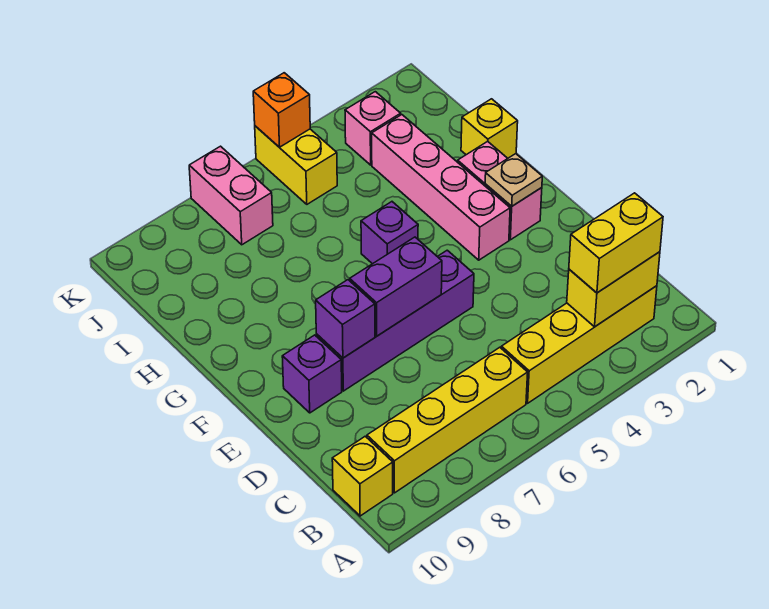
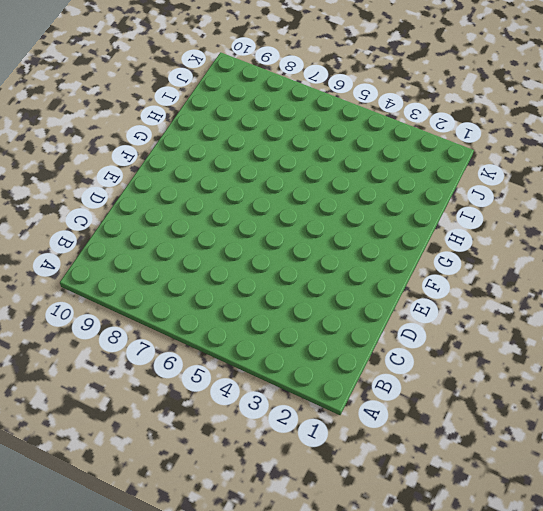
none -> yellow 1x4 brick [501,286,657,403]
none -> yellow 1x4 brick [367,347,528,493]
none -> yellow 1x1 brick [332,436,393,516]

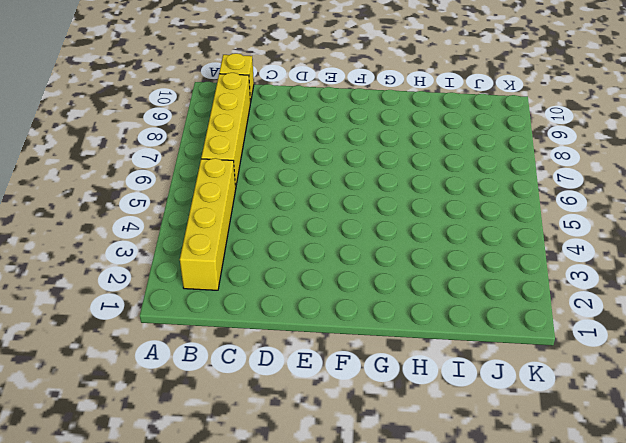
none -> purple 1x4 brick [316,250,474,391]
none -> purple 1x1 brick [282,335,342,413]
none -> pink 1x2 brick [458,141,542,240]

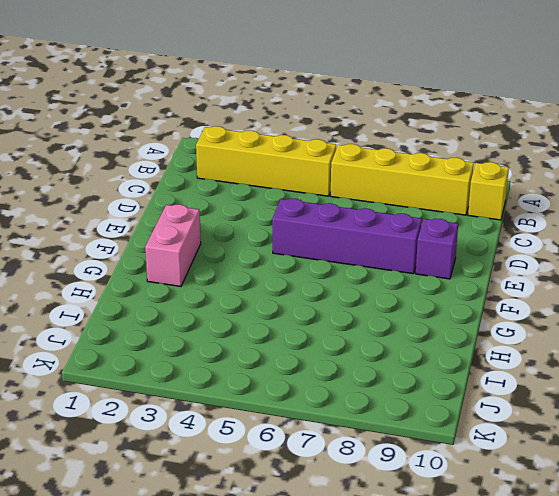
none -> pink 1x4 brick [372,115,510,260]
none -> purple 1x1 brick [361,202,418,264]
none -> yellow 1x1 brick [461,99,518,158]

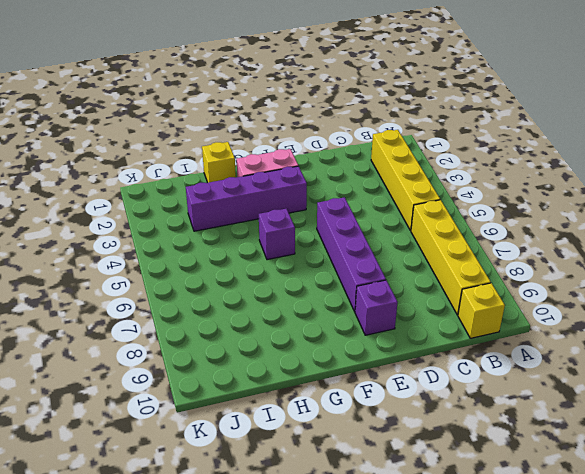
purple 1x4 brick [186,166,307,231] -> pink 1x4 brick [372,115,510,260]
none -> pink 1x1 brick [345,92,401,165]
none -> yellow 1x2 brick [255,126,337,204]
none -> pink 1x2 brick [189,146,273,245]

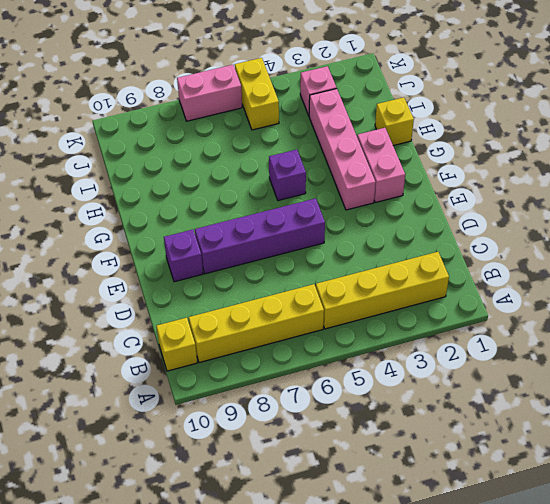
pink 1x2 brick [177,65,242,121] -> pink 1x2 brick turned to [189,146,273,245]
none -> yellow 1x2 brick [567,252,660,327]
none -> purple 1x2 brick [350,237,442,336]
none -> purple 1x1 brick [316,280,375,358]

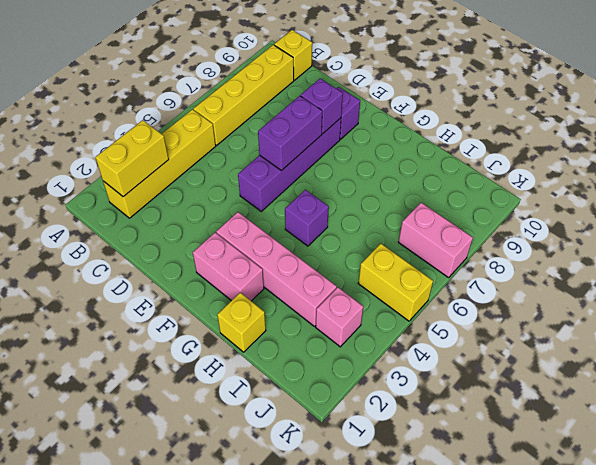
none -> tan 1x1 plate [485,154,542,206]
none -> orange 1x1 brick [253,73,310,147]
none -> yellow 1x2 brick [569,193,663,293]

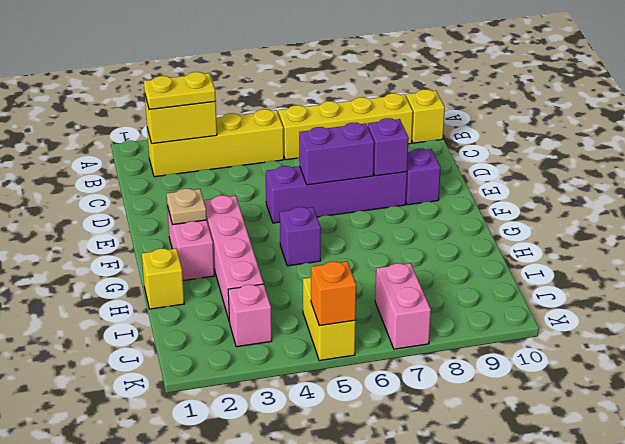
yellow 1x2 plate [144,72,216,109] -> yellow 1x2 brick [569,193,663,293]

